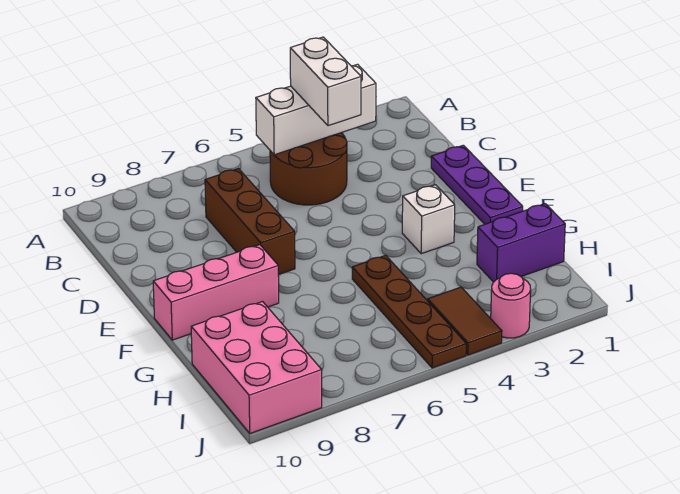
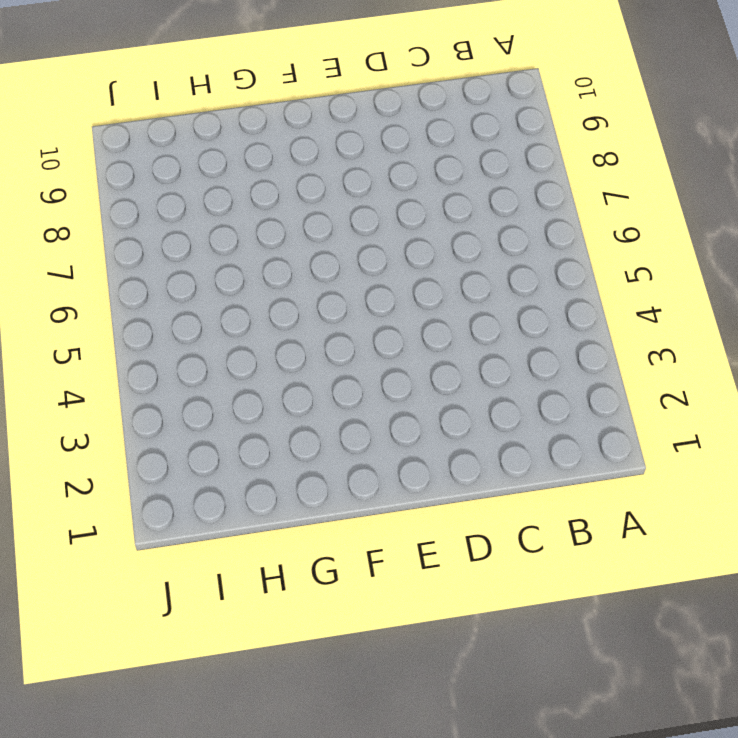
none -> brown 2x2 round brick [270,133,347,205]
none -> brown 1x3 brick [205,169,295,275]
none -> purple 1x3 plate [431,145,523,224]

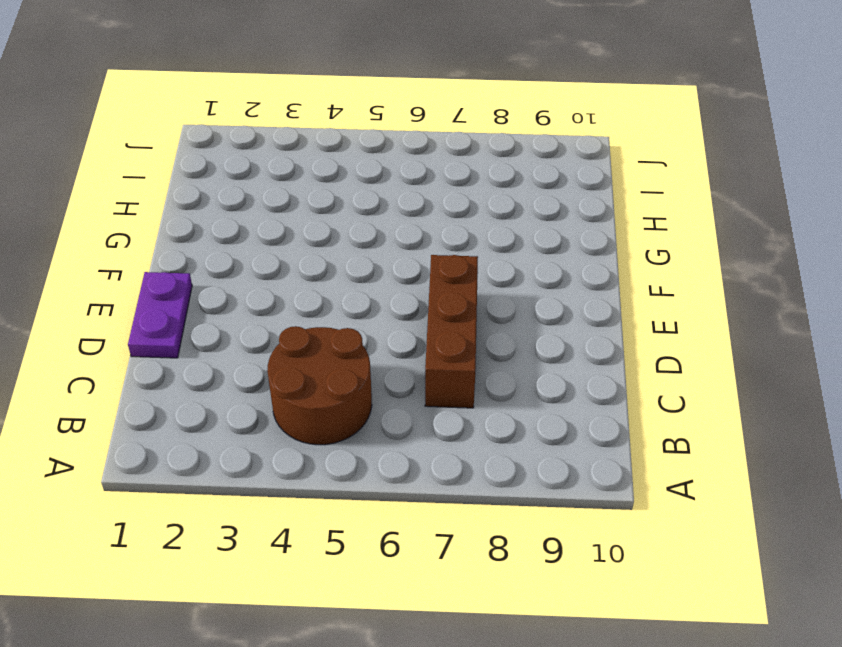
purple 1x2 plate [128,272,192,358] -> purple 1x3 plate [431,145,523,224]
none -> white 1x1 brick [402,185,455,254]
none -> pink 1x3 brick [153,245,279,340]
none -> brown 1x4 plate [352,255,466,368]

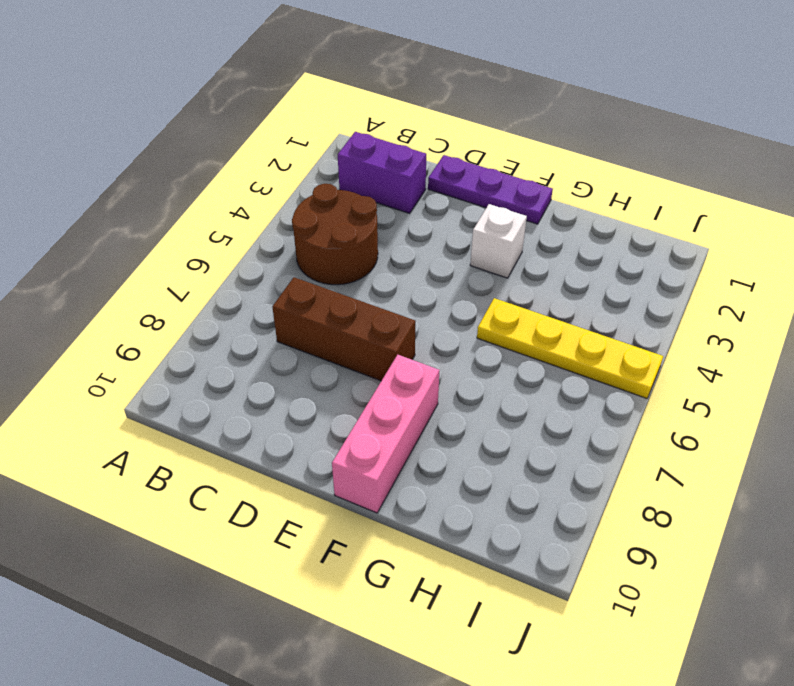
purple 1x2 brick [338,132,426,213] -> purple 1x2 brick turned to [477,204,565,282]
yellow 1x4 plate [477,298,663,398] -> brown 1x4 plate [352,255,466,368]
none -> pink 2x3 brick [191,302,322,433]
none -> brown 1x2 tile [428,287,502,355]
none -> pink 1x1 round brick [491,273,531,338]

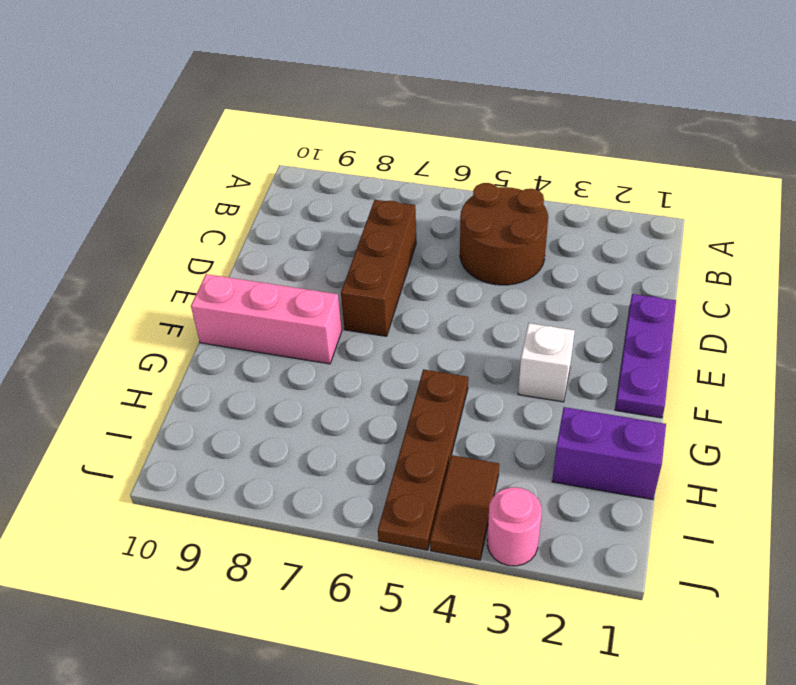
none -> pink 2x3 brick [191,302,322,433]
none -> white 1x3 brick [256,64,376,155]
none -> white 1x2 brick [290,37,361,126]

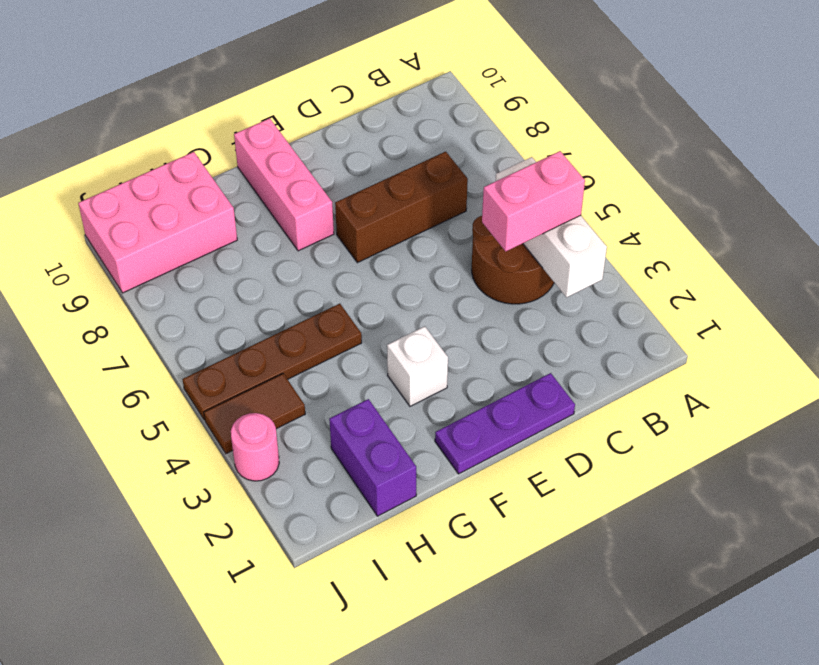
pink 1x2 brick [482,151,585,251] -> white 1x2 brick [290,37,361,126]

